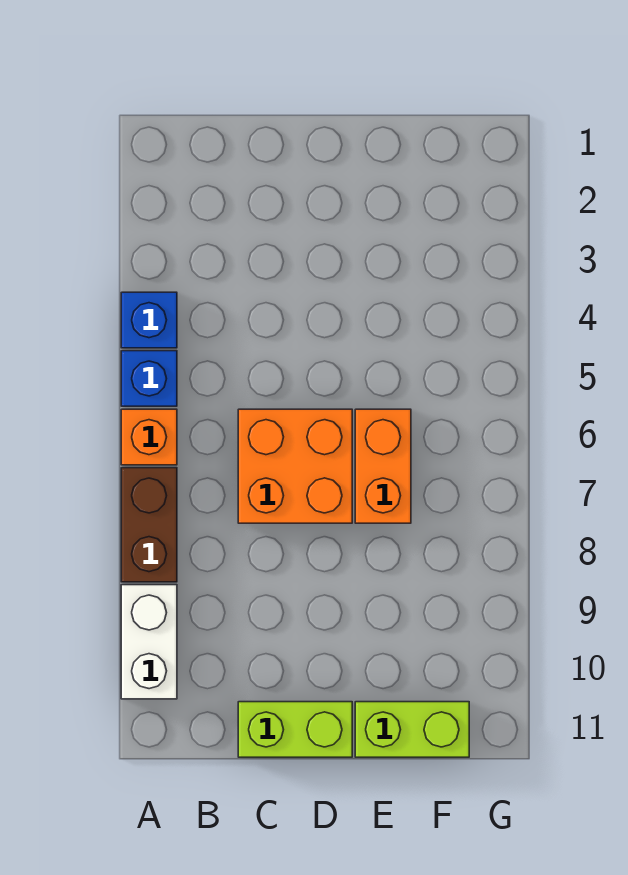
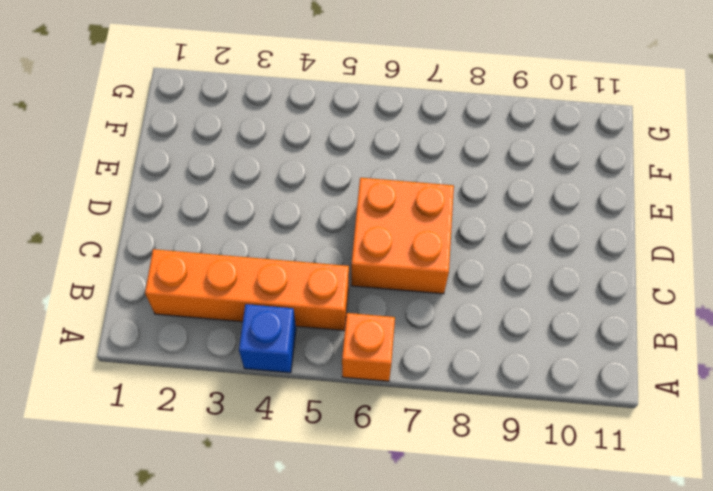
orange 1x4 brick [145,249,349,330] -> none
none -> blue 1x1 brick [121,351,177,406]
none -> brown 1x2 brick [121,468,177,582]

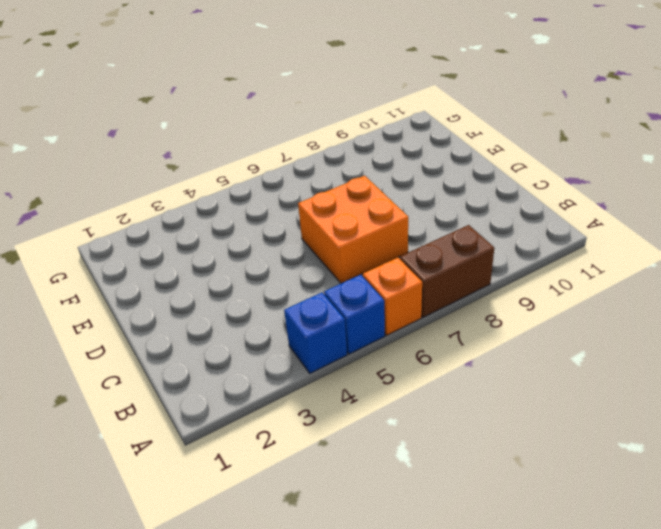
none -> white 1x2 brick [121,585,177,699]
none -> lime 1x2 brick [238,702,352,757]

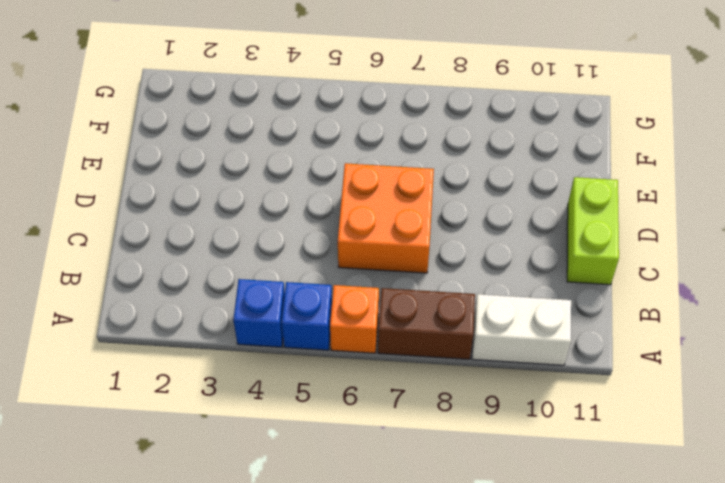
none -> orange 1x2 brick [355,409,411,523]
none -> lime 1x2 brick [355,702,469,757]

